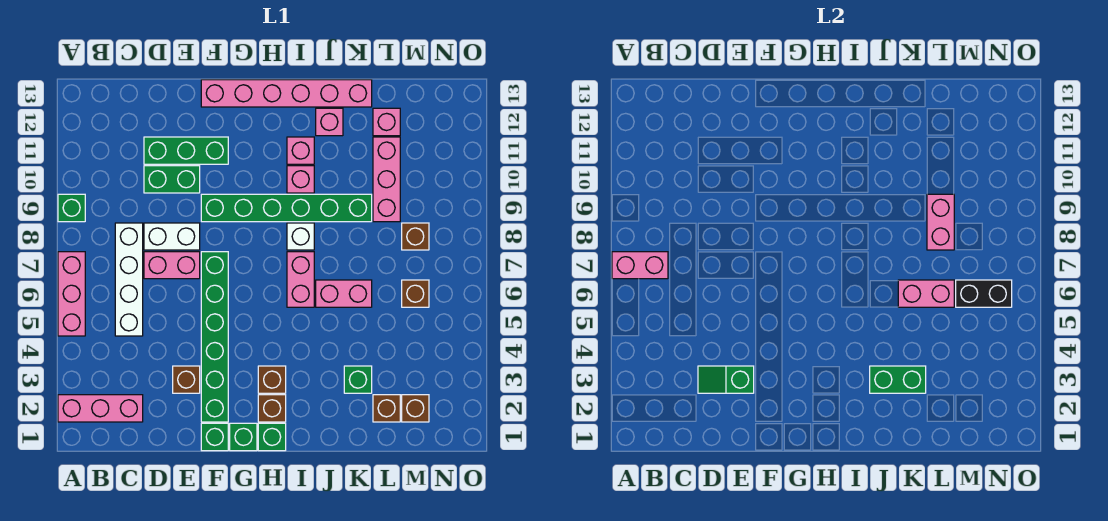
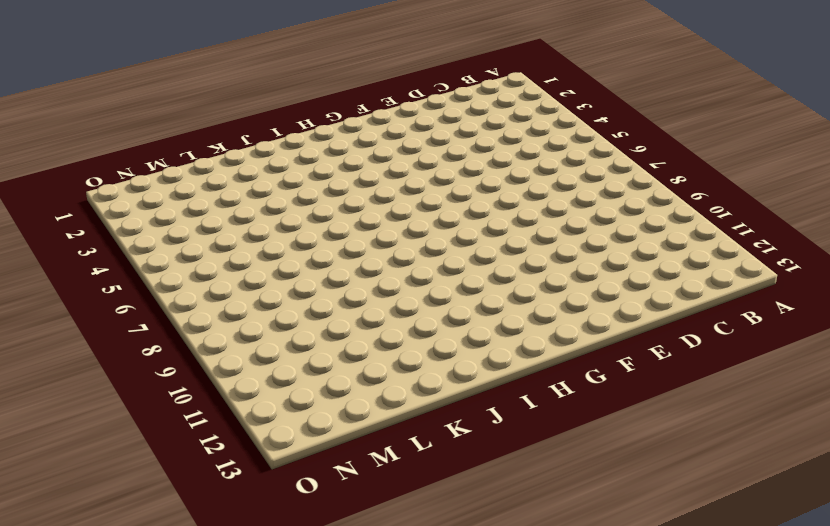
none -> pink 1x3 brick [58,395,143,422]
none -> pink 1x3 brick [58,252,85,336]
none -> green 1x1 brick [58,194,85,222]
none -> white 1x4 brick [115,223,143,336]

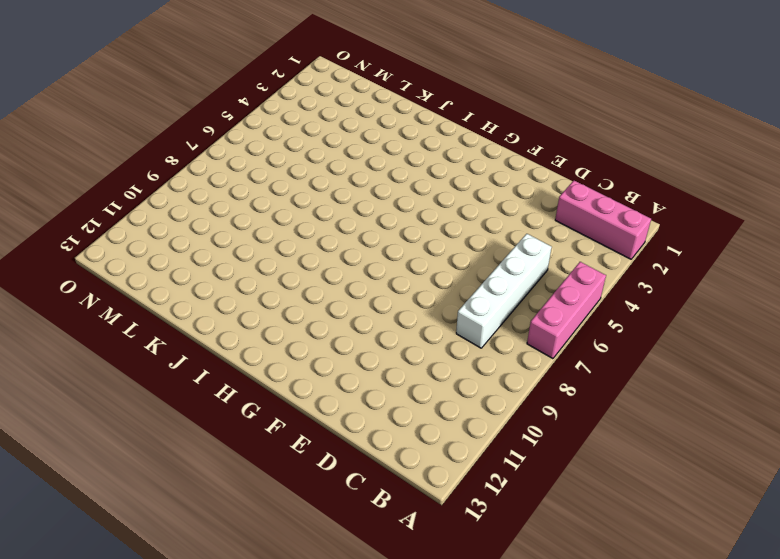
none -> green 1x1 brick [58,194,85,222]
none -> pink 1x2 brick [144,252,200,279]
none -> white 1x2 brick [144,223,200,250]
none -> green 1x2 brick [144,166,200,193]

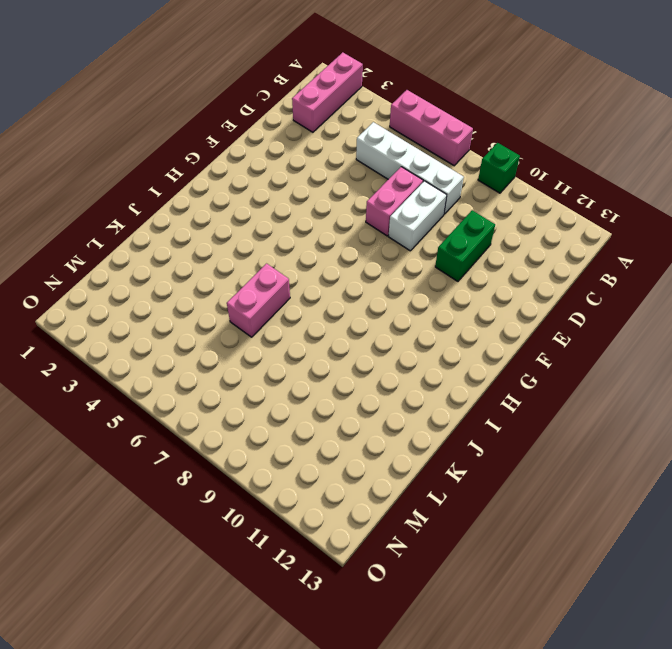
none -> green 1x3 brick [144,137,228,164]
none -> brown 1x1 brick [173,366,200,393]
none -> green 1x1 brick [201,423,228,451]
none -> green 1x6 brick [201,252,228,422]

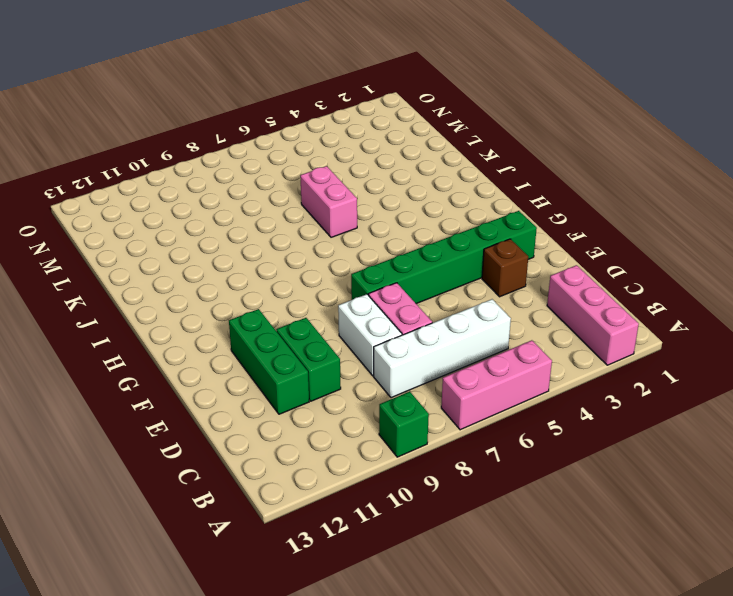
none -> green 1x1 brick [201,423,228,451]
none -> green 1x6 brick [201,194,372,222]
none -> pink 1x6 brick [201,80,372,107]
none -> green 1x1 brick [230,423,257,451]

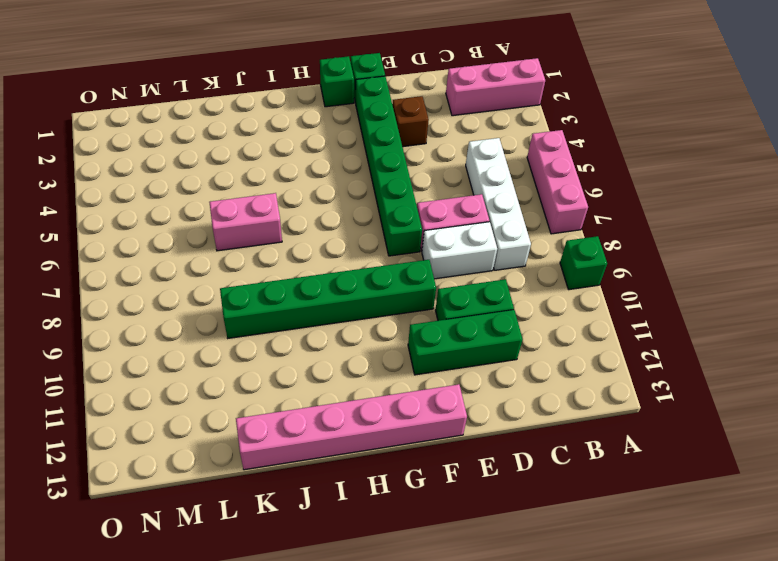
none -> green 1x1 brick [258,423,286,451]
none -> brown 1x1 brick [258,395,286,422]
none -> brown 1x1 brick [258,366,286,393]
none -> pink 1x2 brick [287,252,314,307]

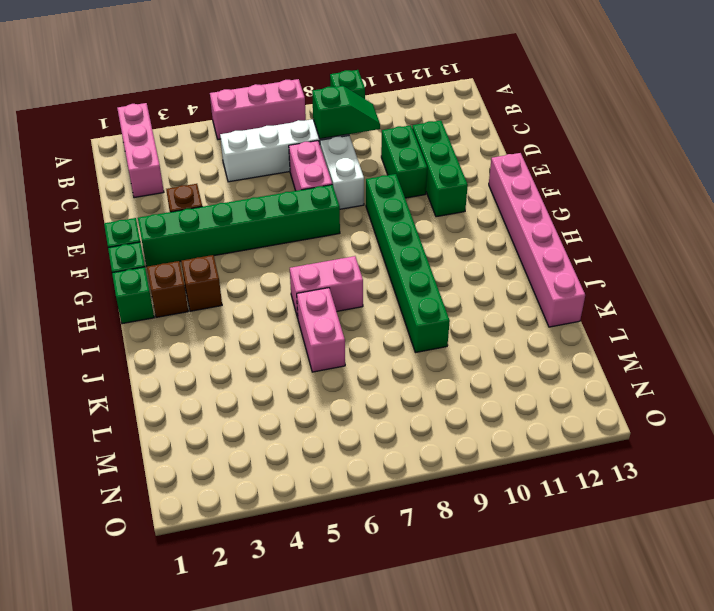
green 1x2 slope [312,86,380,139] -> green 1x2 slope turned to [698,366,754,393]
none -> white 1x1 brick [287,223,314,250]
none -> pink 1x1 brick [287,166,314,193]
none -> pink 1x1 brick [287,137,314,164]
none -> pink 1x1 brick [316,108,343,136]

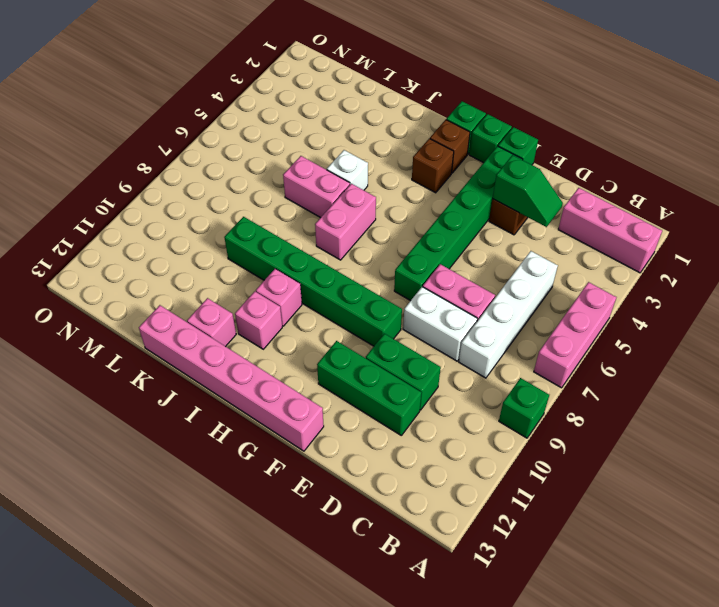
white 1x1 brick [327,150,368,190] -> white 1x1 brick moved to [287,223,314,250]
none -> green 1x1 brick [344,366,372,393]
none -> brown 1x1 brick [373,395,400,422]
none -> pink 1x3 brick [373,137,400,222]
none -> pink 1x1 brick [373,108,400,136]

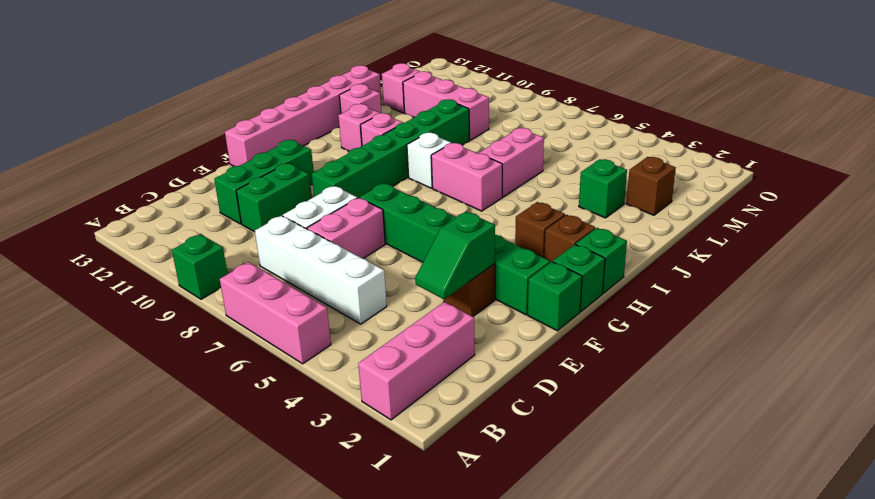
none -> brown 1x1 brick [402,395,429,422]
none -> brown 1x1 brick [402,280,429,307]
none -> brown 1x1 brick [402,223,429,250]
none -> pink 1x2 brick [612,252,668,279]

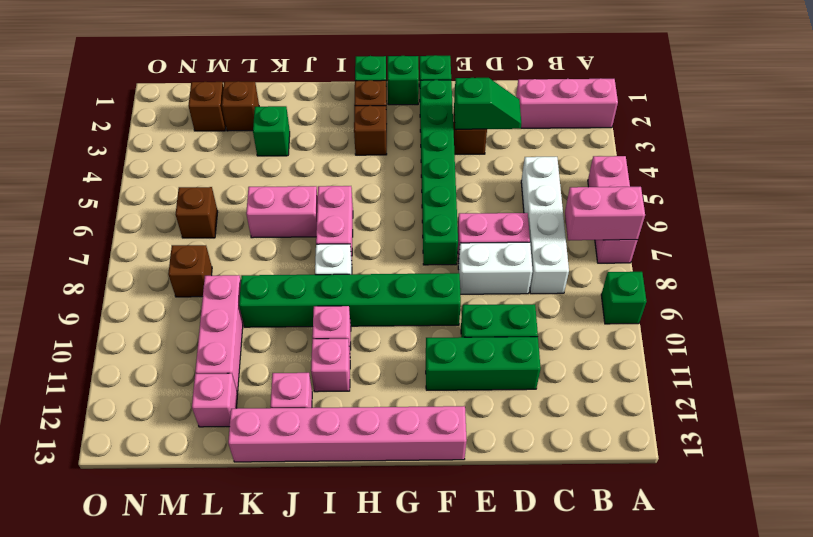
none -> green 1x2 brick [870,366,926,393]
none -> pink 1x2 brick [898,280,954,307]
none -> pink 1x2 brick [927,194,954,250]
none -> black 1x2 brick [956,280,1012,307]

